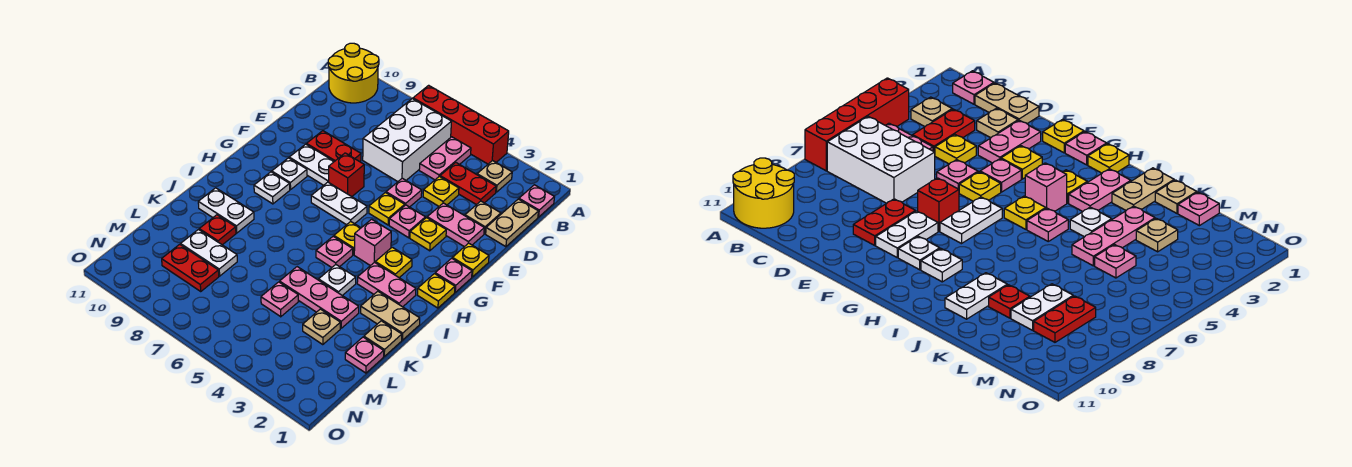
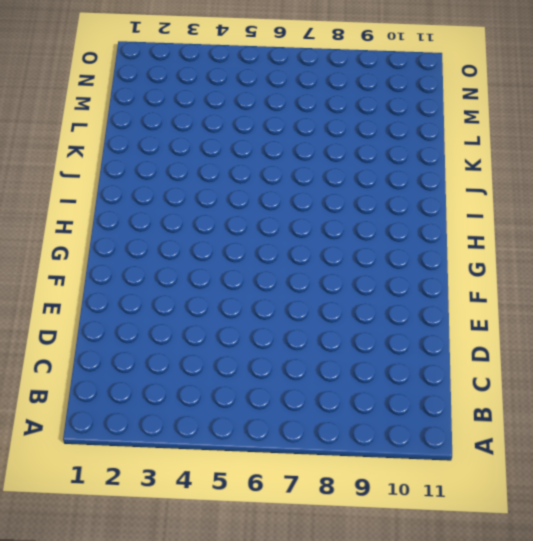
none -> red 1x4 brick [413,85,509,164]
none -> yellow 2x2 round brick [328,43,379,103]
none -> pink 1x1 plate [519,185,554,217]
none -> tan 1x1 plate [477,160,512,192]

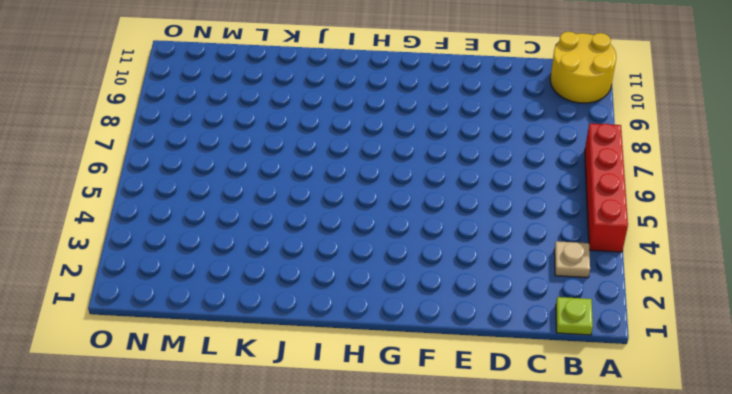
lime 1x1 plate [556,297,593,335] -> pink 1x1 plate [519,185,554,217]
none -> pink 1x2 plate [419,137,471,180]
none -> white 2x3 brick [363,99,452,182]
none -> tan 1x2 plate [486,199,538,247]
none -> red 1x2 plate [440,163,496,205]

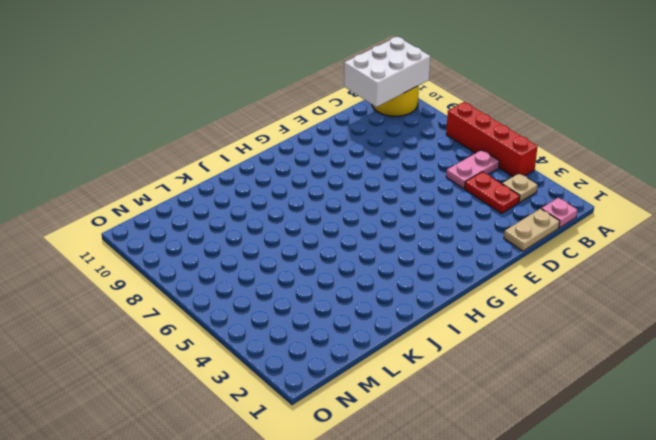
white 2x3 brick [344,37,430,107] -> white 2x3 brick moved to [363,99,452,182]
none -> tan 1x1 plate [465,201,501,234]
none -> yellow 1x1 plate [423,176,459,206]
none -> pink 1x2 plate [427,203,484,247]
none -> pink 1x1 plate [386,178,422,207]

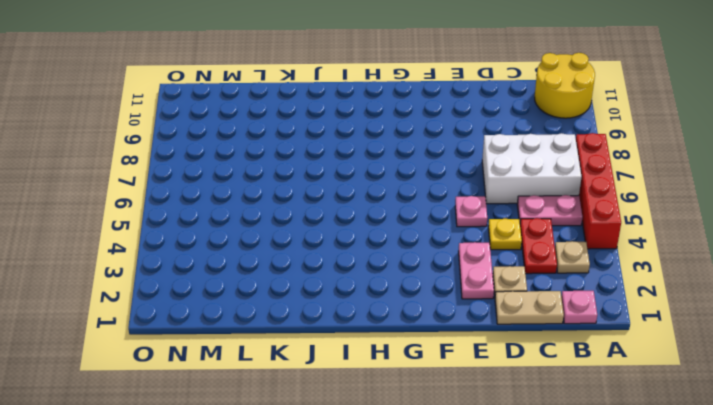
none -> red 1x2 plate [307,131,361,162]
none -> yellow 1x1 plate [452,243,489,277]
none -> yellow 1x1 plate [410,218,446,251]
none -> pink 1x1 plate [389,205,425,238]

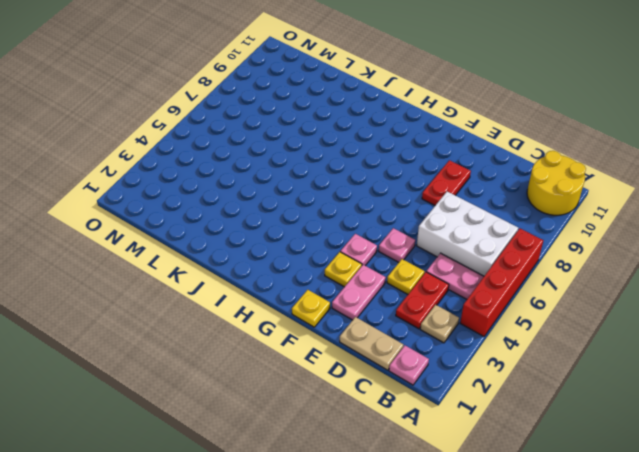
none -> tan 1x1 plate [465,201,501,234]
none -> yellow 1x1 plate [369,193,405,225]
none -> red 1x1 brick [329,153,364,197]
none -> white 1x2 plate [289,144,334,185]

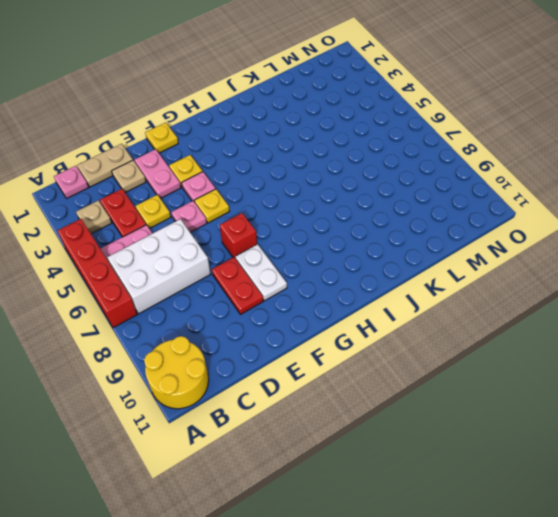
none -> pink 1x1 plate [435,258,472,292]
none -> white 1x2 plate [311,182,367,225]
none -> white 1x1 plate [272,158,307,190]
none -> yellow 1x1 plate [418,274,455,308]

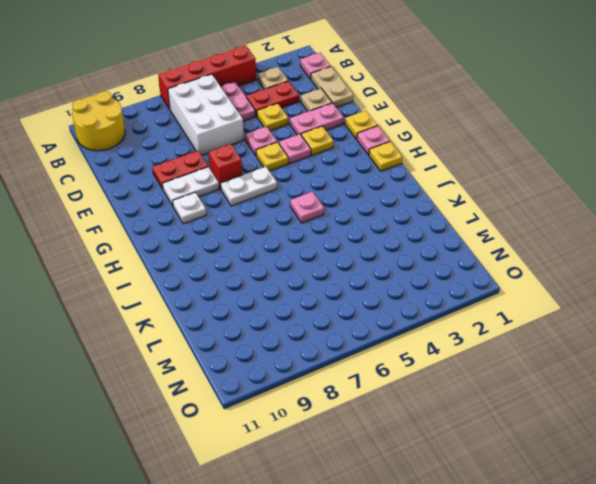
none -> yellow 1x1 plate [375,247,412,278]
none -> pink 1x1 brick [354,219,391,266]
none -> yellow 1x1 plate [334,222,361,255]
none -> white 1x1 plate [254,172,290,204]

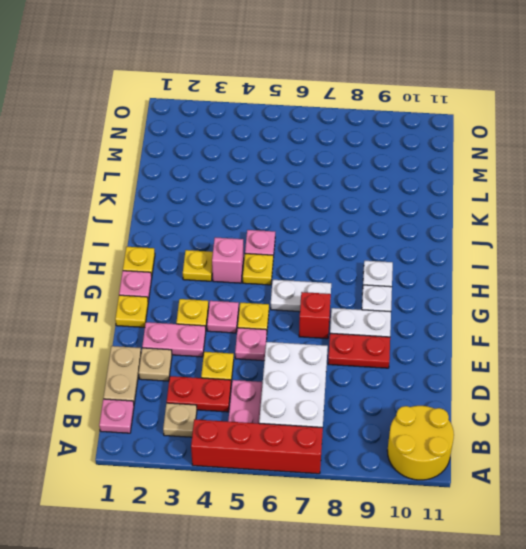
none -> pink 1x2 plate [357,262,416,307]
none -> tan 1x2 plate [361,291,420,340]
none -> white 1x1 plate [319,265,356,296]
none -> white 1x2 plate [198,188,254,233]

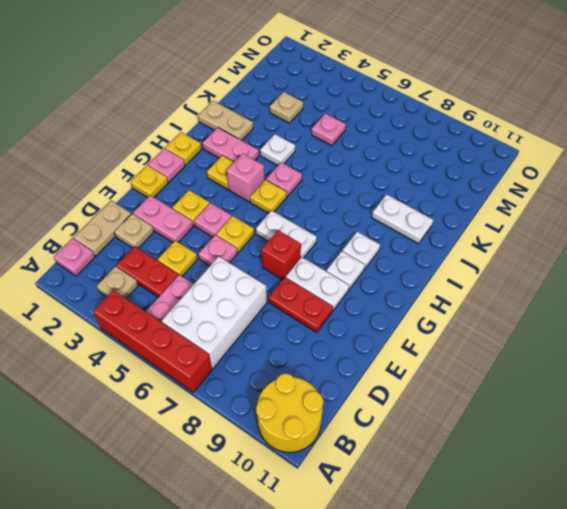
none -> tan 1x1 plate [364,321,402,356]
none -> pink 1x3 plate [280,267,359,328]
none -> red 1x1 plate [199,215,236,245]
none -> pink 1x1 plate [345,337,384,373]

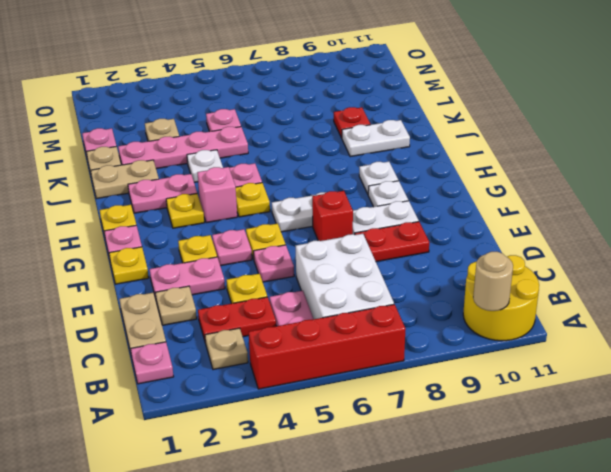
tan 1x1 round brick [473,252,513,311] -> none
pink 1x4 plate [118,127,248,169] -> pink 1x3 plate [280,267,359,328]
none -> white 1x2 plate [181,230,237,276]
none -> red 1x2 plate [162,244,219,291]

